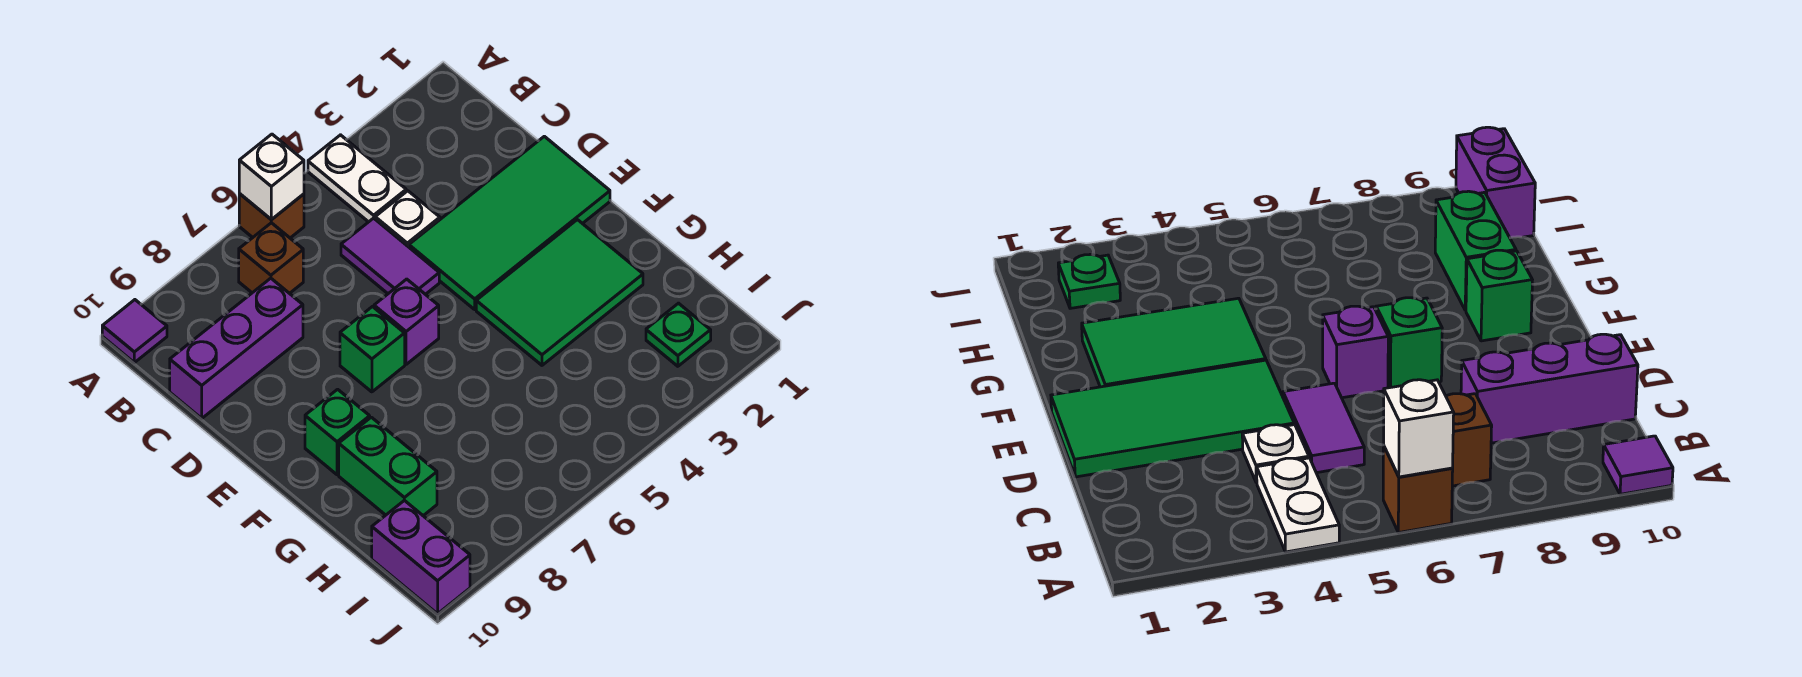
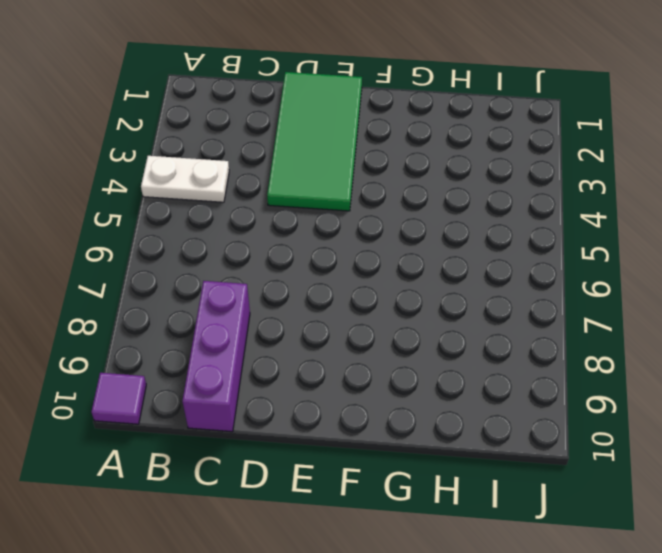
none -> brown 1x1 brick [239,194,304,238]
none -> brown 1x1 brick [239,223,303,294]
none -> white 1x1 plate [375,191,440,247]

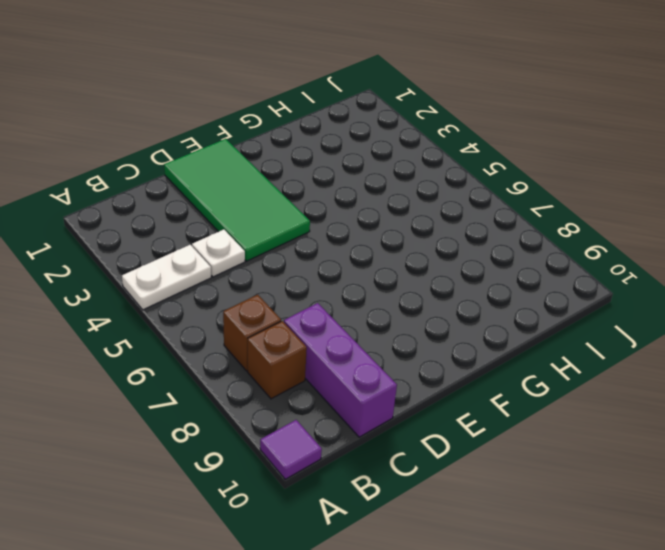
brown 1x1 brick [248,321,307,399] -> brown 1x1 brick moved to [239,194,304,238]
none -> purple 1x2 tile [341,218,439,294]
none -> purple 1x1 brick [374,279,439,364]
none -> green 1x1 brick [340,307,405,392]

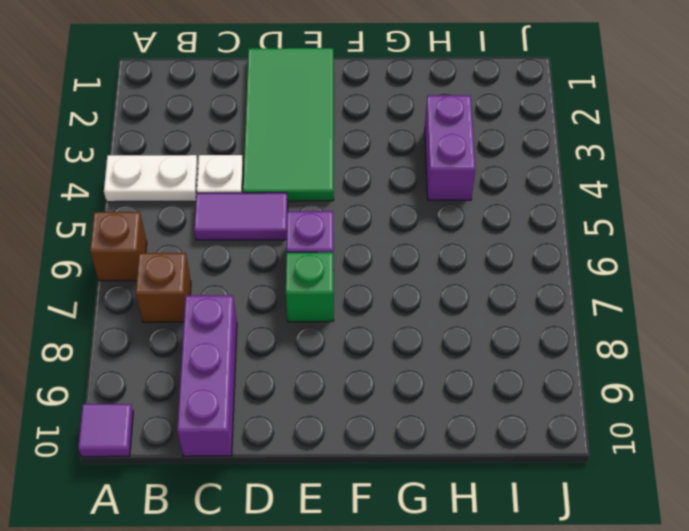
purple 1x2 brick [425,95,475,200] -> purple 1x2 brick turned to [372,500,470,614]
none -> green 2x3 tile [476,220,643,365]
none -> green 1x1 brick [305,389,370,475]
none -> green 1x2 brick [339,417,437,516]

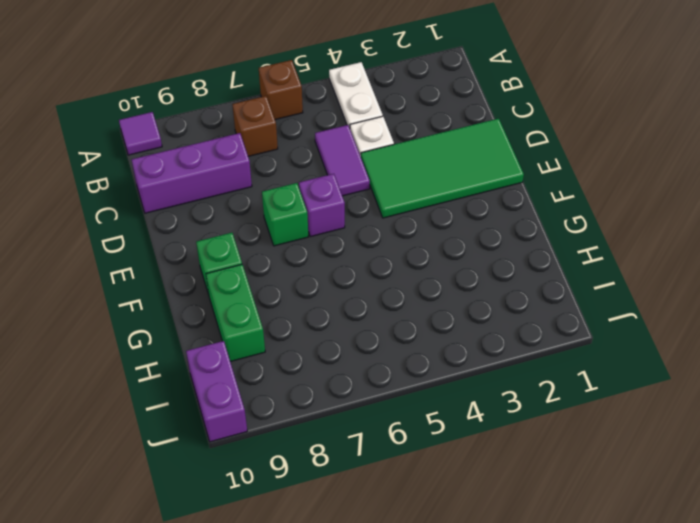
none -> green 2x3 tile [476,220,643,365]
none -> green 1x1 plate [646,303,711,366]
none -> white 1x1 brick [239,134,304,220]

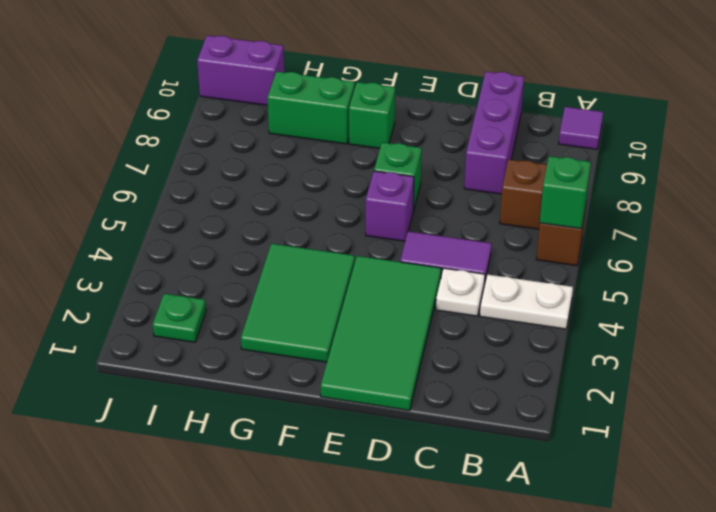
green 1x1 brick [540,156,591,229] -> white 1x1 brick [239,134,304,220]

